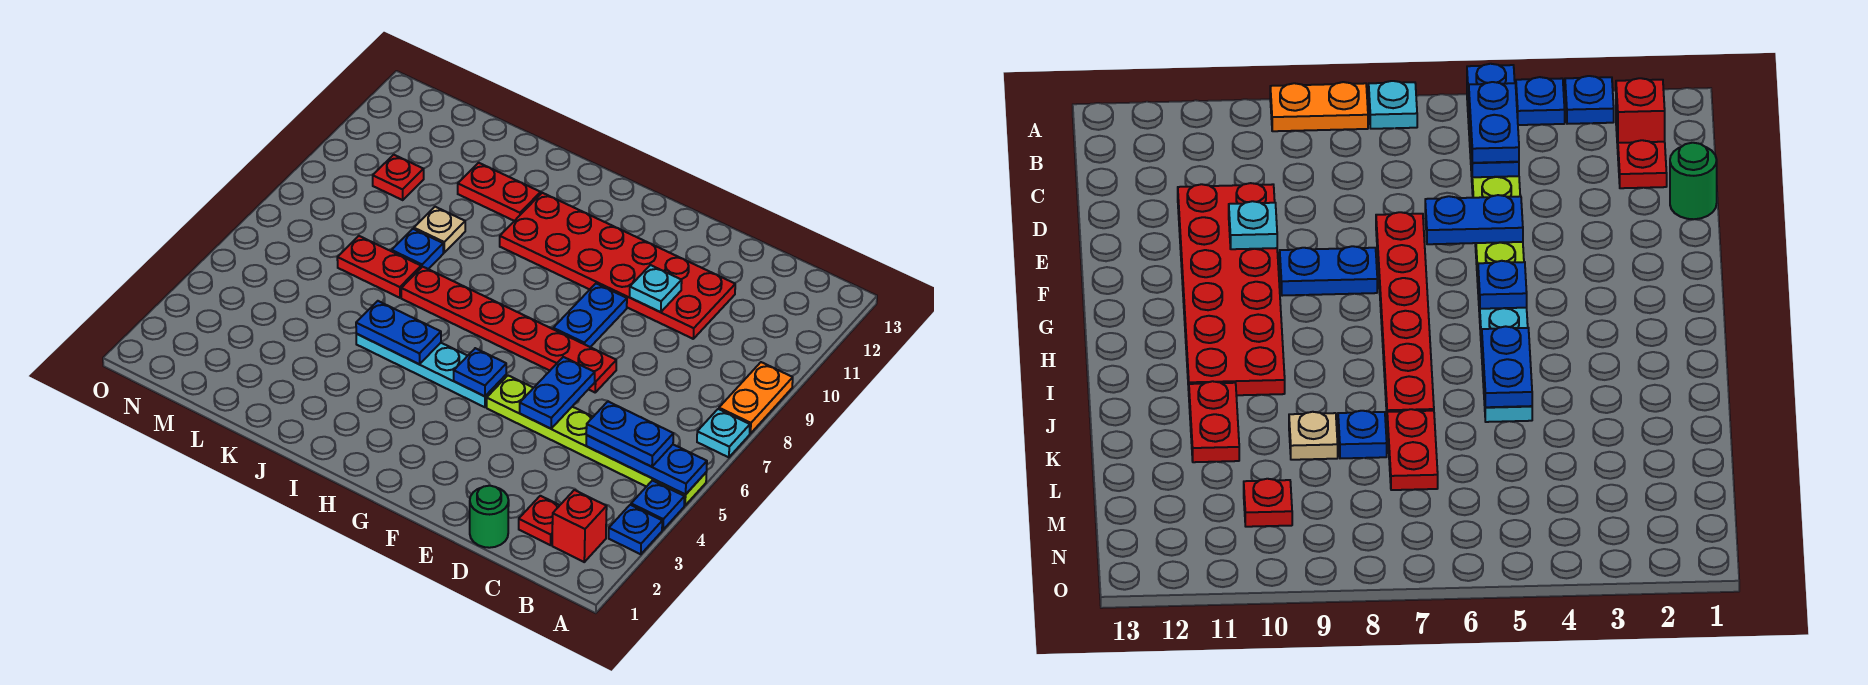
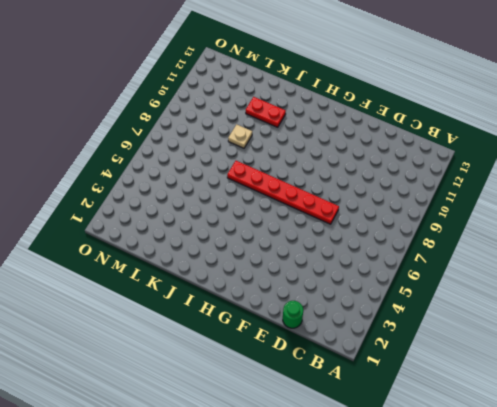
none -> blue 1x1 plate [609,505,662,554]
none -> blue 1x1 plate [631,480,685,530]
none -> lime 1x6 plate [487,376,706,505]

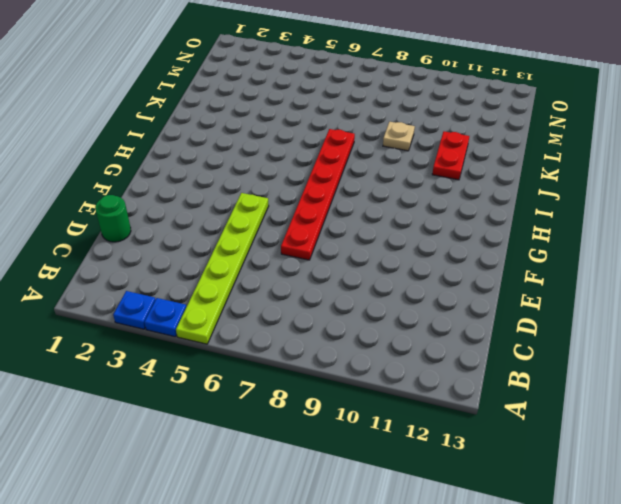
none -> cyan 1x1 plate [697,409,750,457]
none -> orange 1x2 plate [719,362,793,434]
none -> red 1x1 brick [552,490,607,562]

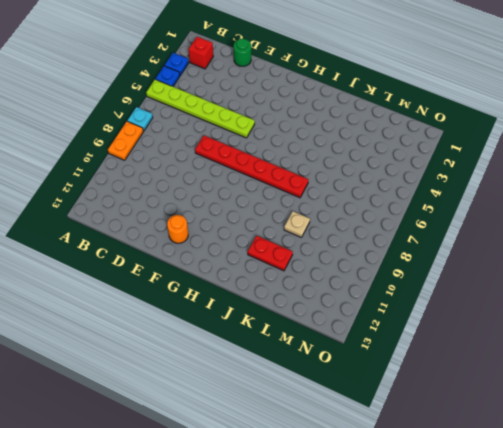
orange 1x1 round brick [167,215,188,243] -> none
none -> red 1x1 plate [519,496,560,545]
none -> red 2x6 plate [500,193,735,339]
none -> blue 1x2 plate [553,284,627,347]

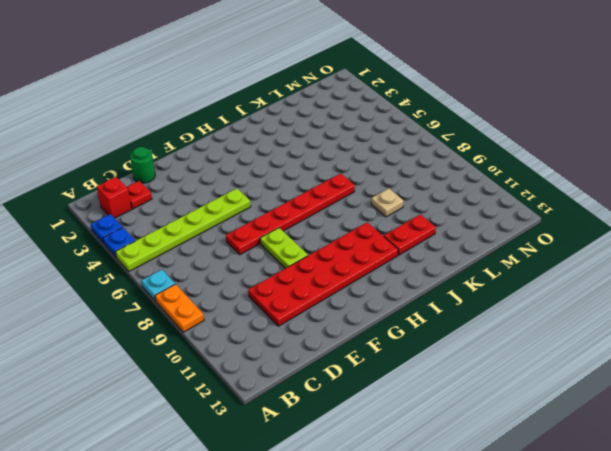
lime 1x2 plate [260,228,308,269] -> blue 1x2 plate [553,284,627,347]
none -> cyan 1x4 plate [356,334,506,407]
none -> red 1x2 plate [337,236,421,298]
none -> blue 1x1 plate [392,229,443,269]

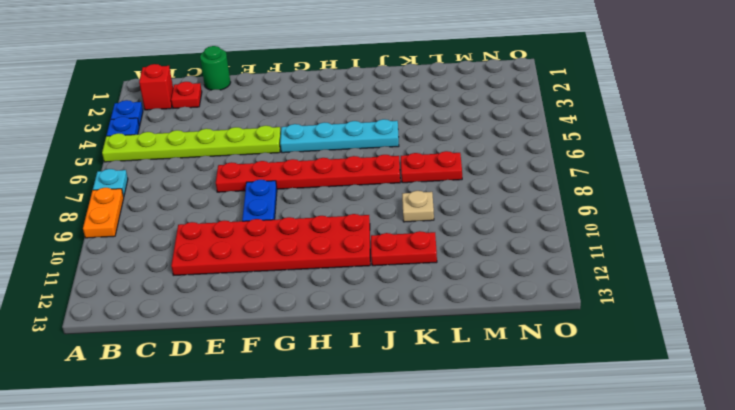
none -> blue 1x1 plate [392,229,443,269]
none -> red 1x1 plate [373,155,424,200]
none -> blue 1x3 plate [586,435,707,495]

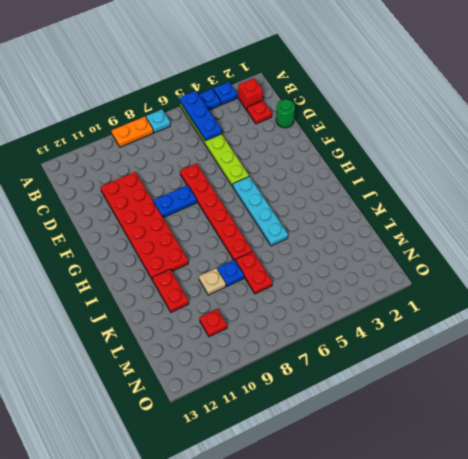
none -> blue 1x2 plate [520,357,595,429]
none -> cyan 1x1 plate [630,265,682,312]
none -> blue 1x1 plate [454,348,506,396]

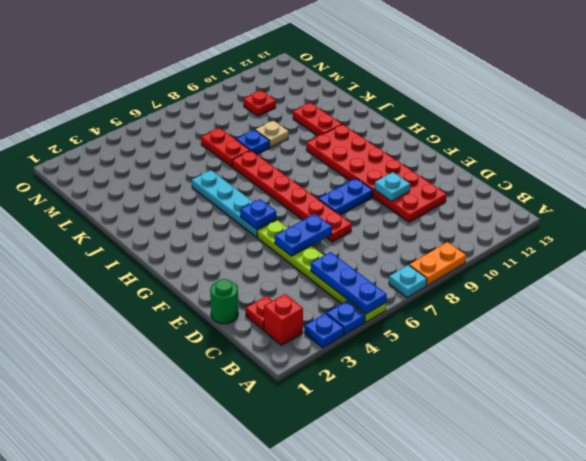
none -> blue 1x2 plate [356,301,441,364]
none -> blue 1x2 plate [586,401,673,467]

